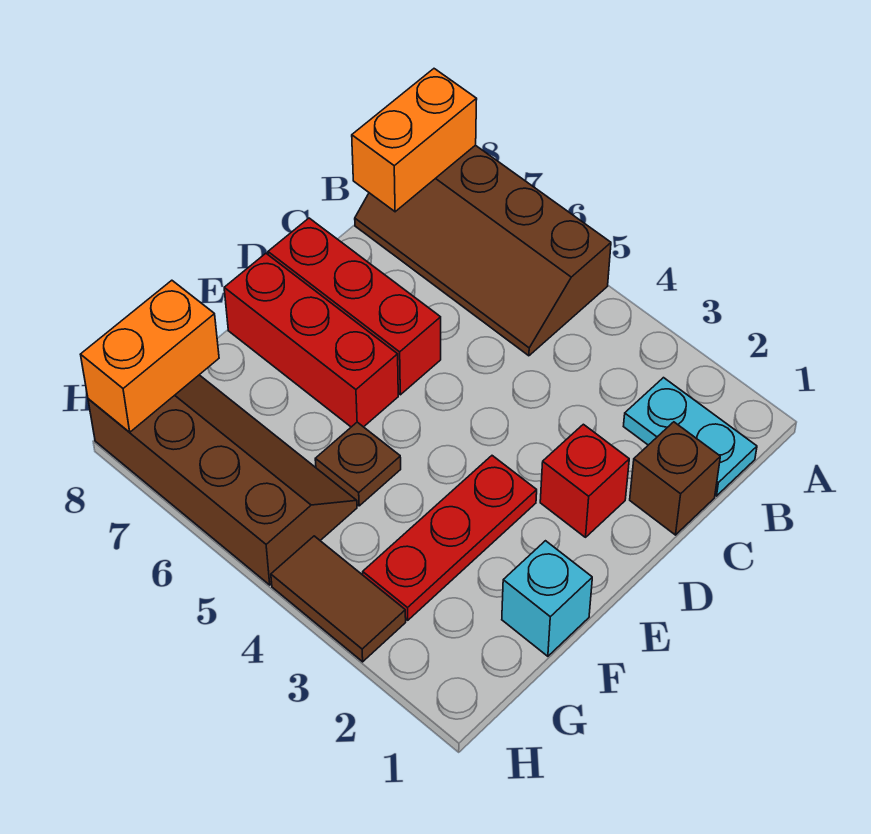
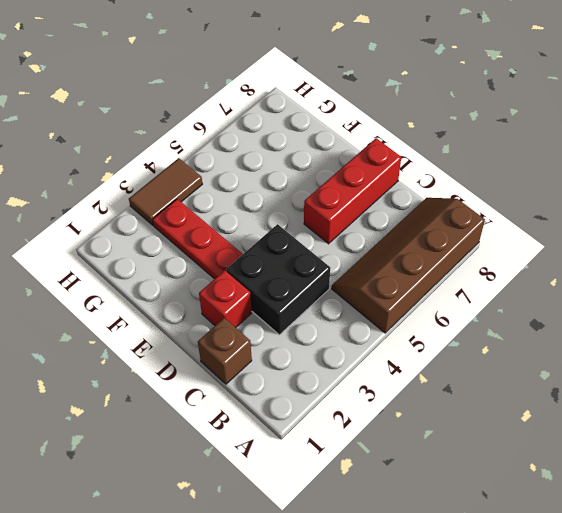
black 2x2 brick [226,224,330,335] -> none
none -> cyan 1x2 plate [623,378,757,496]
none -> red 1x3 brick [224,254,398,427]
none -> cyan 1x1 brick [502,541,592,656]

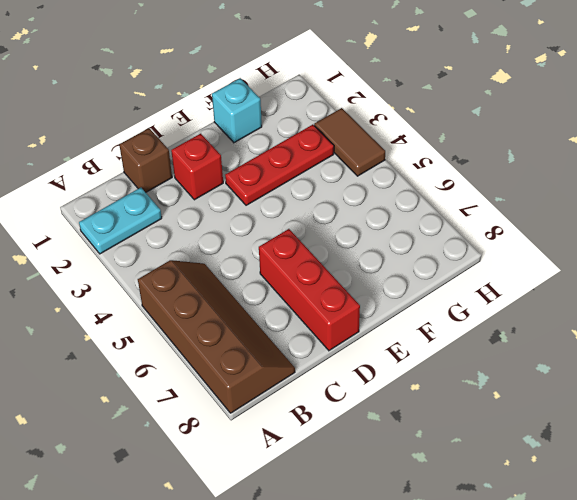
cyan 1x2 plate [79,188,162,254] -> cyan 1x2 plate turned to [623,378,757,496]
none -> red 1x3 brick [224,254,398,427]
none -> brown 1x1 plate [315,422,401,506]
none -> brown 2x4 slope [88,375,357,585]

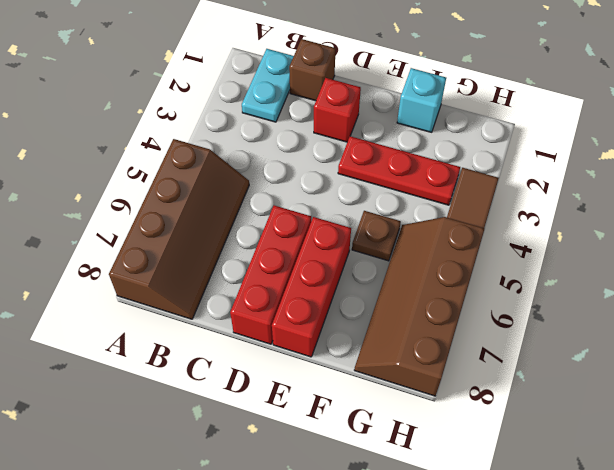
none -> orange 1x2 brick [352,69,477,212]
none -> orange 1x2 brick [80,280,219,432]

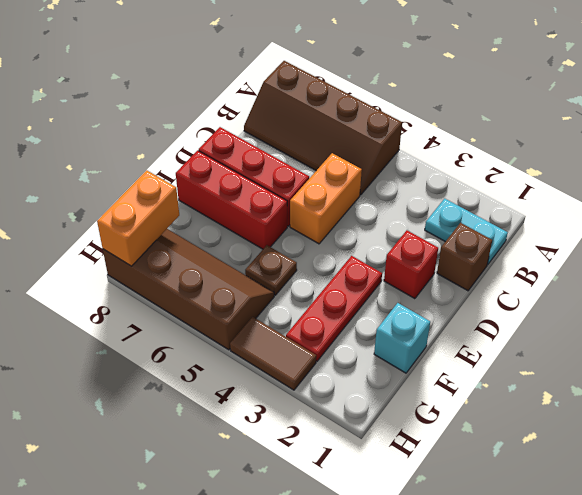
orange 1x2 brick [290,153,362,244] -> orange 1x2 brick moved to [352,69,477,212]

